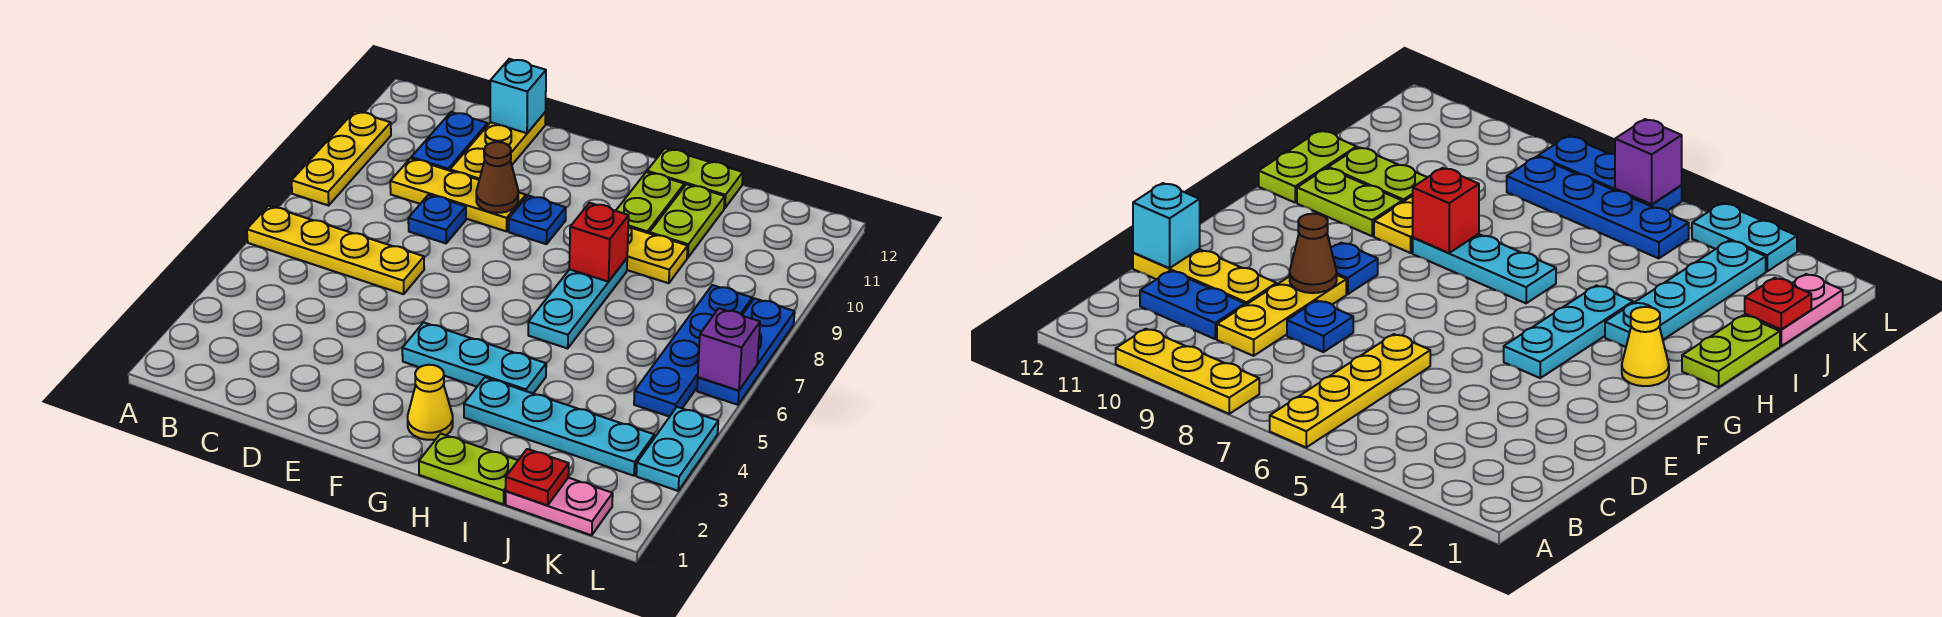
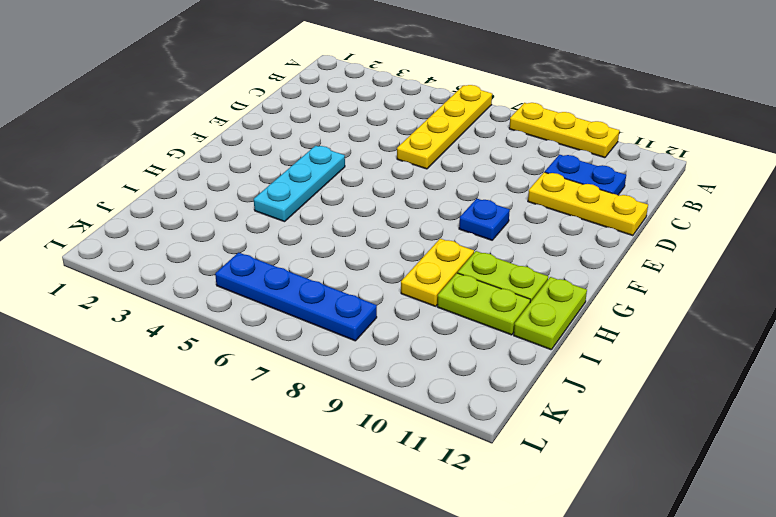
none -> yellow 1x3 plate [390,158,526,231]
none -> blue 1x1 plate [408,195,466,243]
none -> yellow 1x1 cone [408,365,453,440]

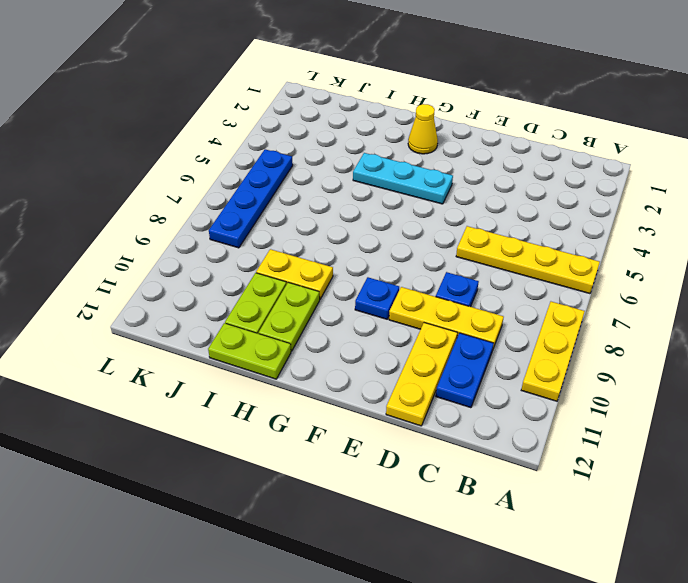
none -> lime 1x2 plate [419,434,518,504]
none -> cyan 1x4 plate [464,377,654,476]
none -> cyan 1x3 plate [528,259,627,348]

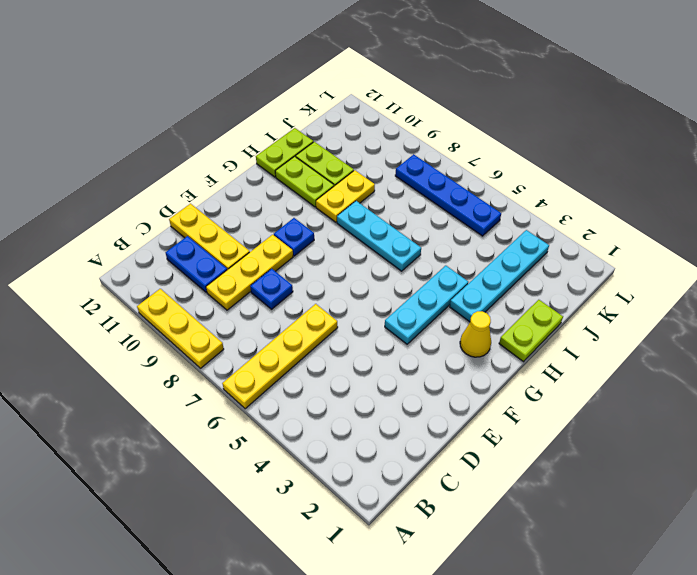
none -> pink 1x2 plate [506,478,613,535]
none -> cyan 1x2 plate [636,407,718,491]
none -> blue 1x3 plate [697,298,795,405]

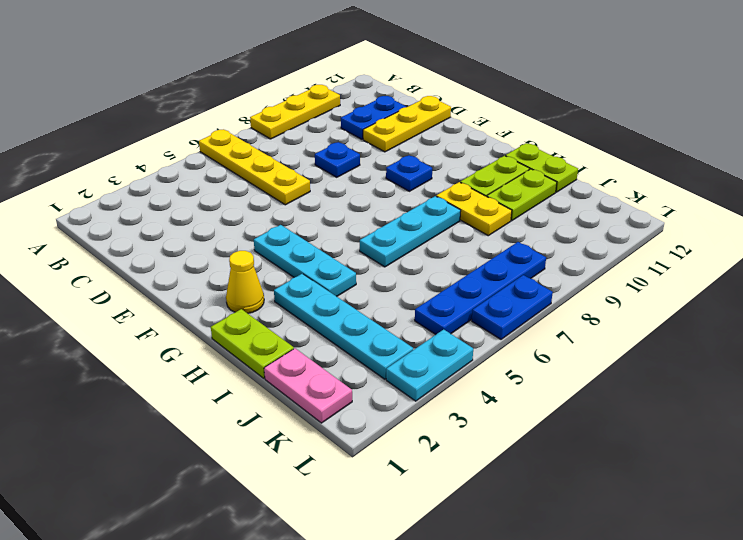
blue 1x2 plate [472,275,553,339] -> blue 1x3 plate [697,298,795,405]
none -> yellow 1x3 plate [390,158,526,231]
none -> cyan 1x1 brick [490,59,546,133]
none -> brown 1x1 cone [476,142,518,213]

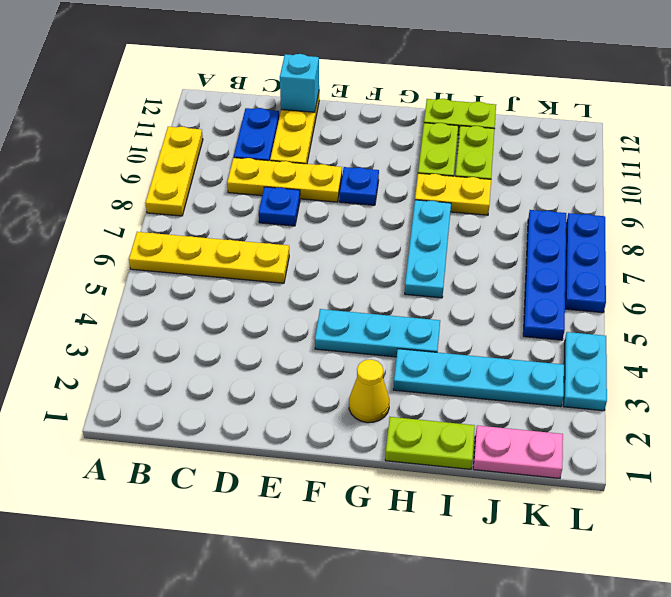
none -> brown 1x1 cone [476,142,518,213]
none -> red 1x1 brick [569,203,629,282]
none -> red 1x1 plate [506,449,569,505]

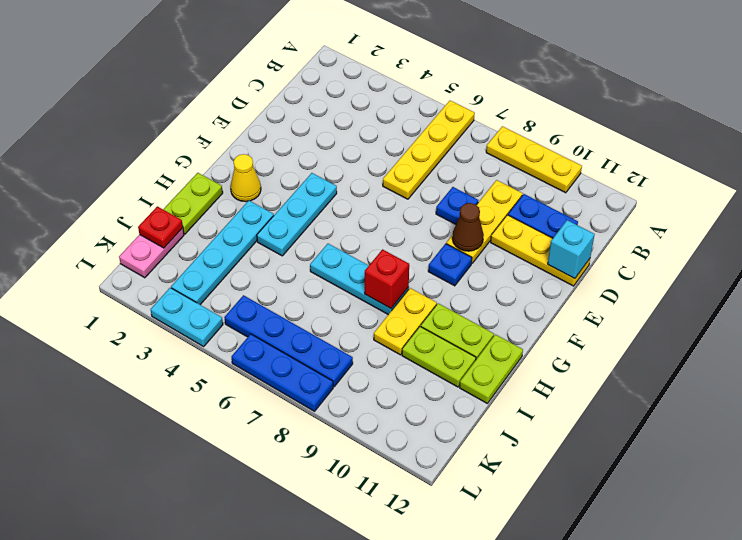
none -> purple 1x1 brick [698,308,760,391]

